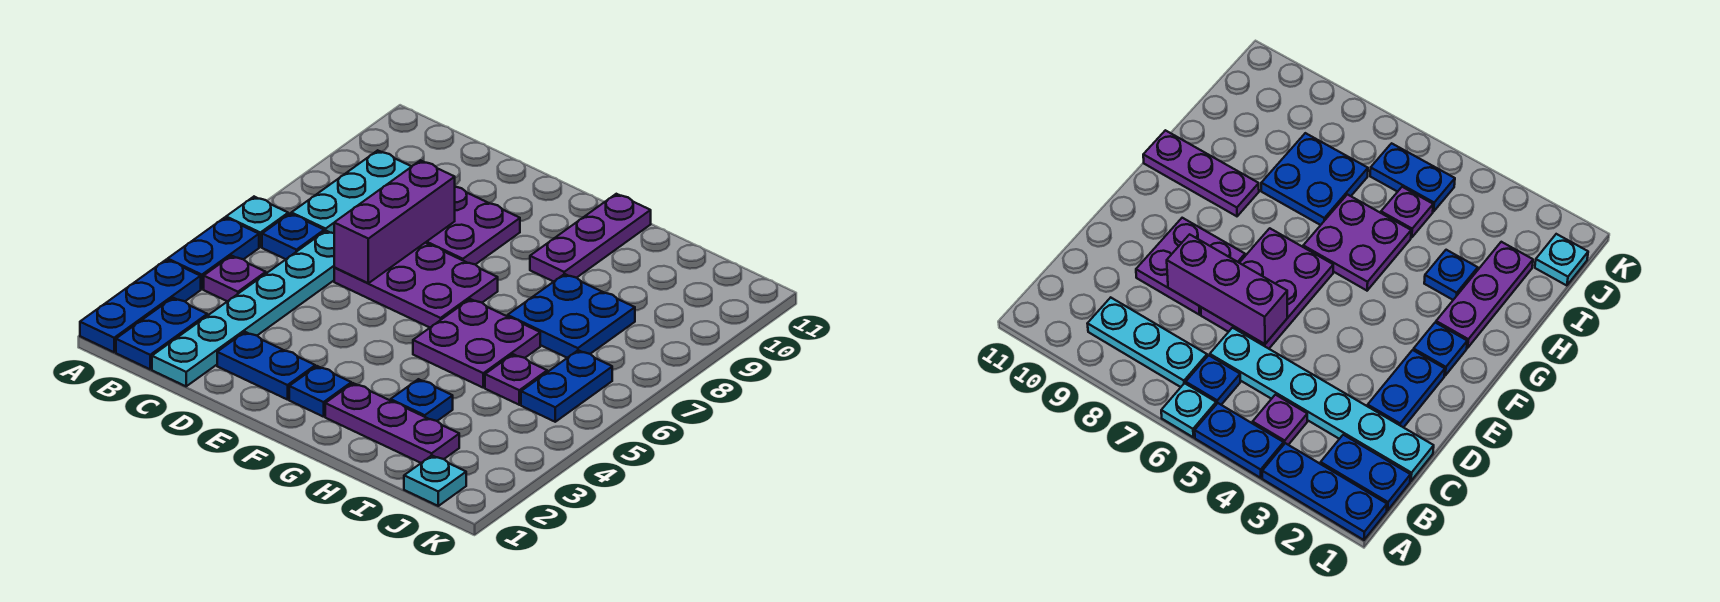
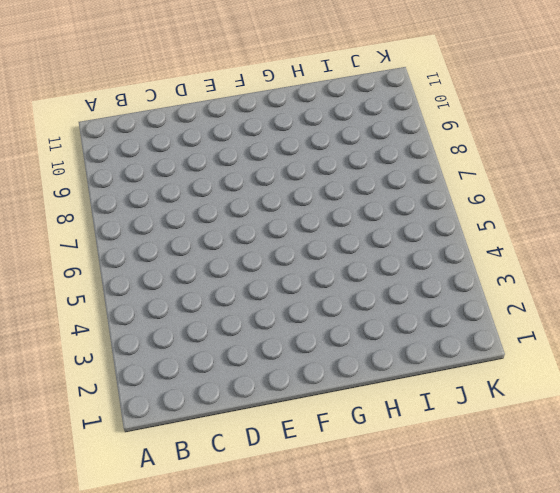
none -> blue 1x3 plate [80,260,201,352]
none -> blue 1x2 plate [168,218,259,289]
none -> cyan 1x1 plate [226,197,288,247]

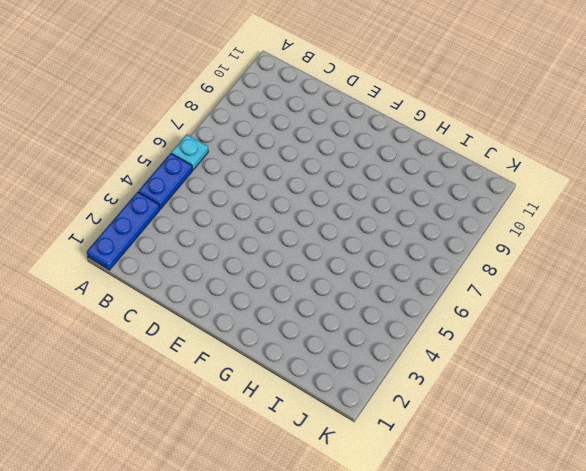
none -> blue 1x2 plate [116,298,207,369]
none -> purple 1x1 plate [204,256,266,301]
none -> blue 1x1 plate [262,214,324,259]

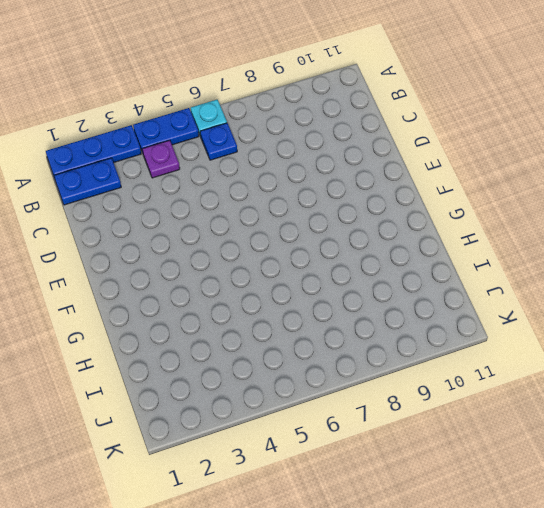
none -> cyan 1x3 plate [291,150,411,233]
none -> cyan 1x6 plate [152,231,334,386]
none -> blue 1x2 plate [217,332,315,400]

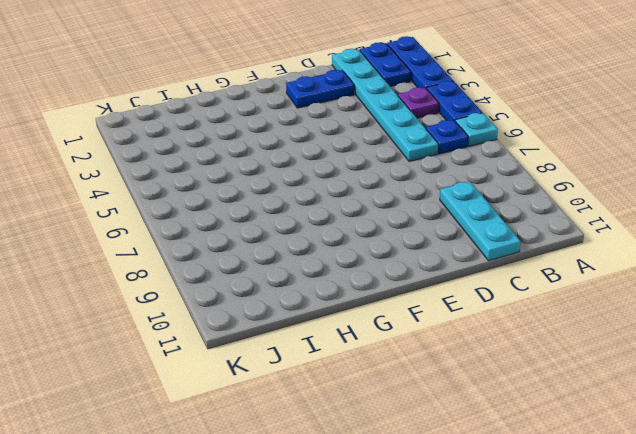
cyan 1x3 plate [440,181,521,261] -> cyan 1x3 plate moved to [291,150,411,233]
none -> purple 2x3 plate [334,243,498,327]
none -> purple 2x2 plate [426,187,520,265]
none -> blue 1x1 plate [289,366,351,417]

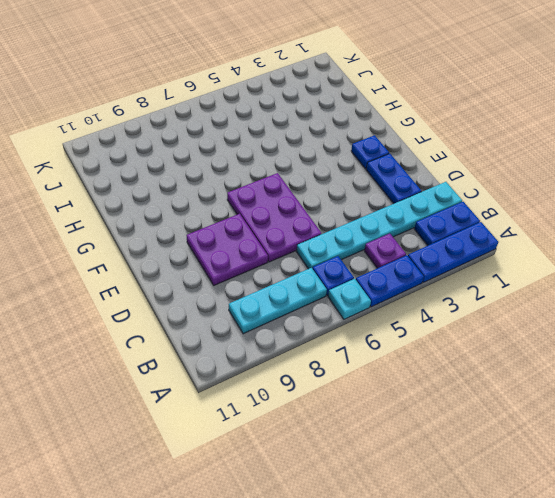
none -> purple 1x3 plate [325,383,459,463]
none -> purple 2x2 plate [413,299,540,388]
none -> purple 1x3 plate [530,194,651,282]

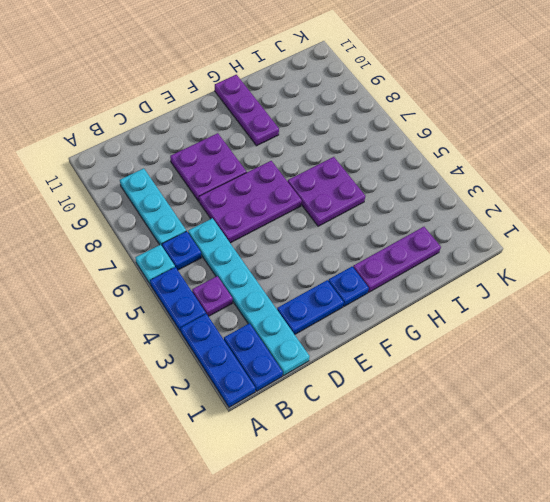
none -> blue 1x1 plate [391,379,453,421]
none -> blue 2x2 plate [508,274,635,358]
none -> purple 1x1 plate [485,354,547,405]

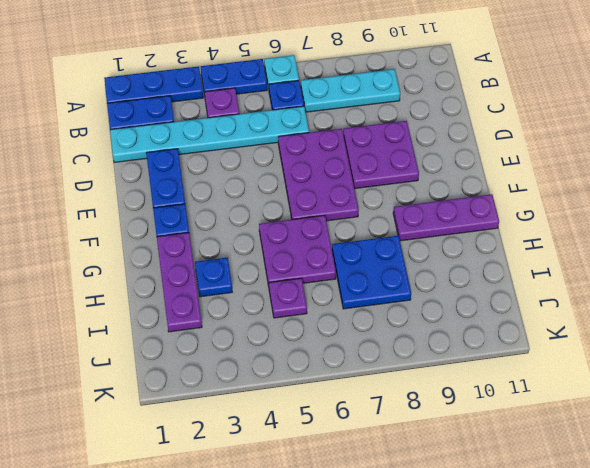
none -> cyan 1x1 plate [404,456,466,506]
none -> blue 1x2 plate [521,350,612,422]
none -> purple 1x3 brick [334,160,455,283]

